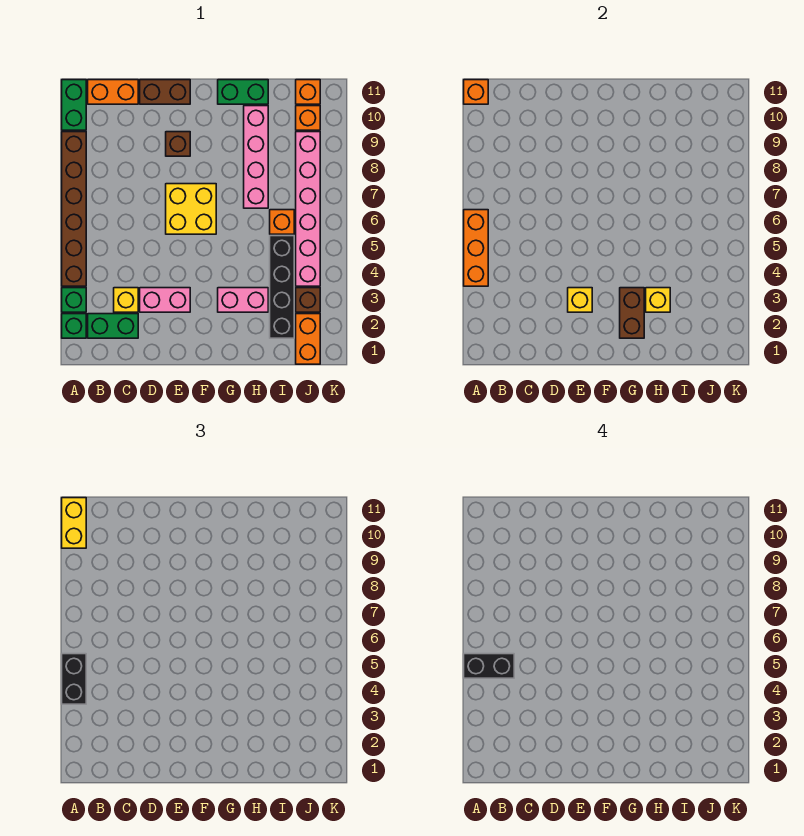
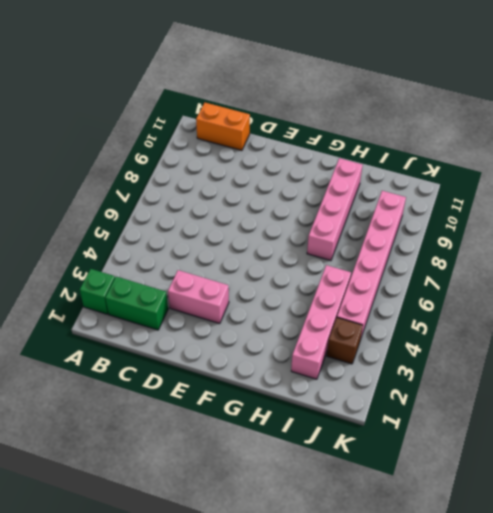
pink 1x4 brick [291,265,351,379] -> black 1x4 brick [270,236,294,338]
none -> green 1x1 brick [62,288,86,312]
none -> brown 1x6 brick [62,132,86,286]
none -> green 1x2 brick [62,80,86,130]

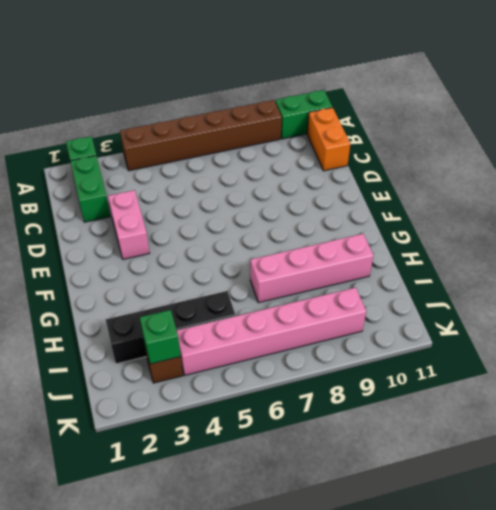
green 1x1 brick [140,310,181,364] -> green 1x1 brick moved to [62,288,86,312]
none -> yellow 1x1 brick [114,288,138,312]
none -> brown 1x2 brick [140,80,190,104]
none -> yellow 2x2 brick [166,184,216,234]

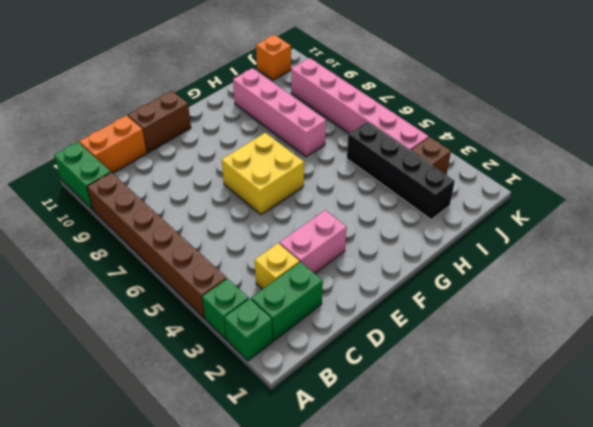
none -> brown 1x1 brick [166,132,190,156]
none -> pink 1x2 brick [218,288,268,312]
none -> green 1x2 brick [218,80,268,104]

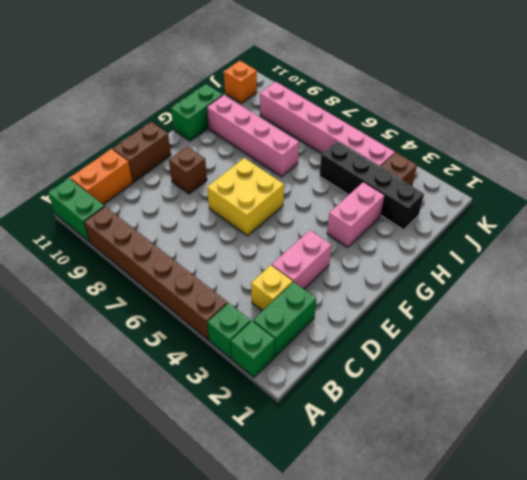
none -> orange 1x1 brick [270,210,294,234]
none -> orange 1x2 brick [296,314,320,364]
none -> orange 1x1 brick [296,106,320,130]

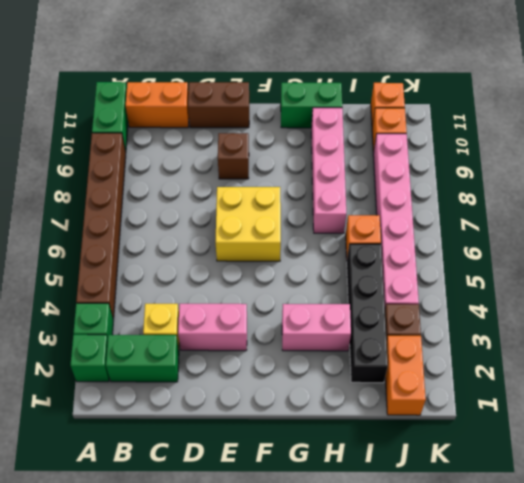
none -> orange 1x3 brick [464,210,488,286]
none -> orange 1x1 brick [464,80,488,104]
none -> yellow 1x1 brick [568,288,592,312]

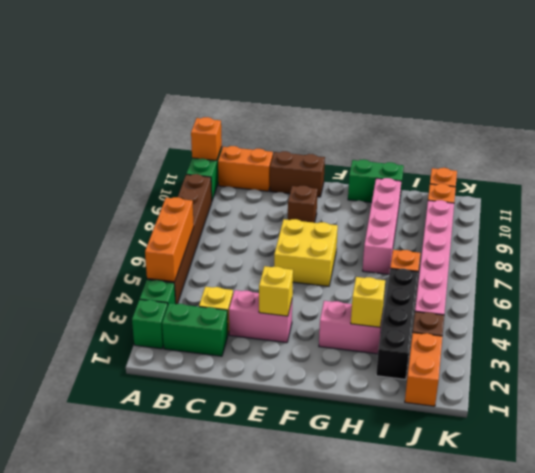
none -> brown 1x2 brick [620,288,644,338]
none -> black 1x2 brick [62,654,86,704]
none -> yellow 1x2 brick [62,498,86,548]

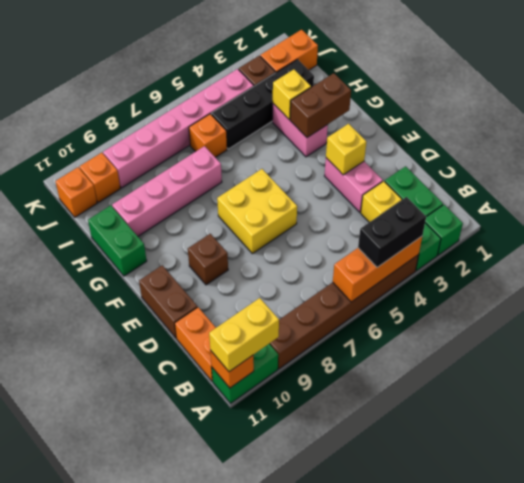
none -> black 1x2 brick [464,654,514,678]

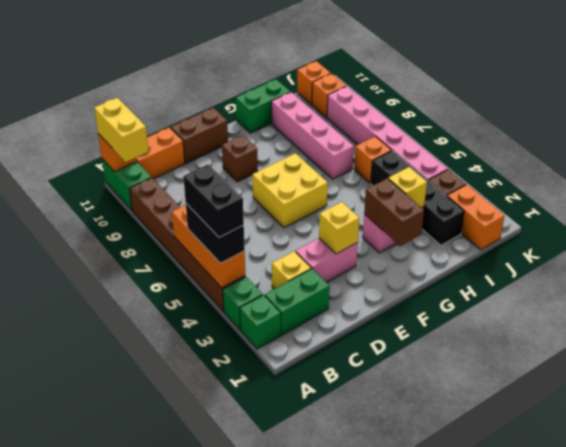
black 1x2 brick [183,164,244,237] -> black 1x2 brick turned to [464,654,514,678]

